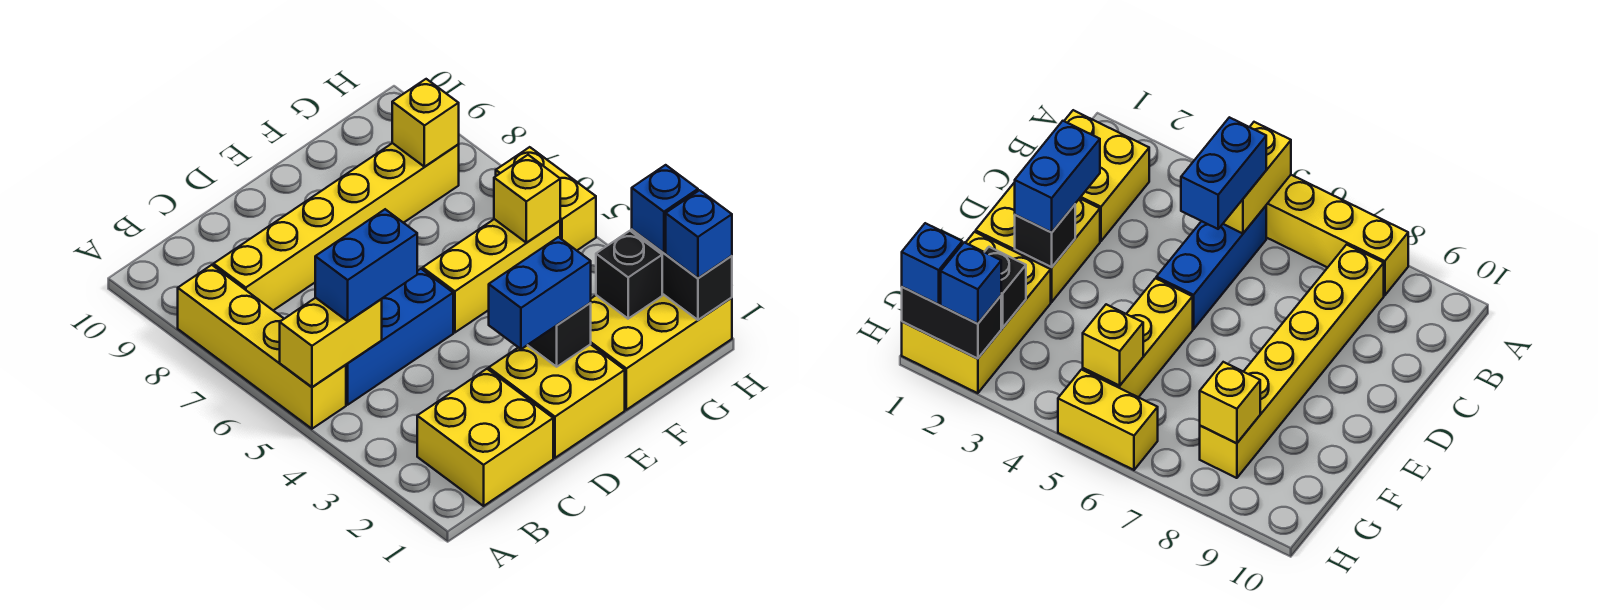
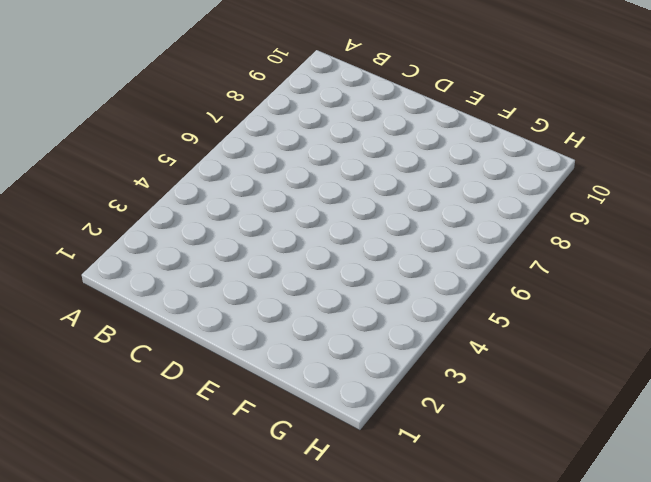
none -> yellow 1x4 brick [178,265,346,429]
none -> yellow 2x2 brick [417,369,553,506]
none -> blue 1x3 brick [346,269,453,405]

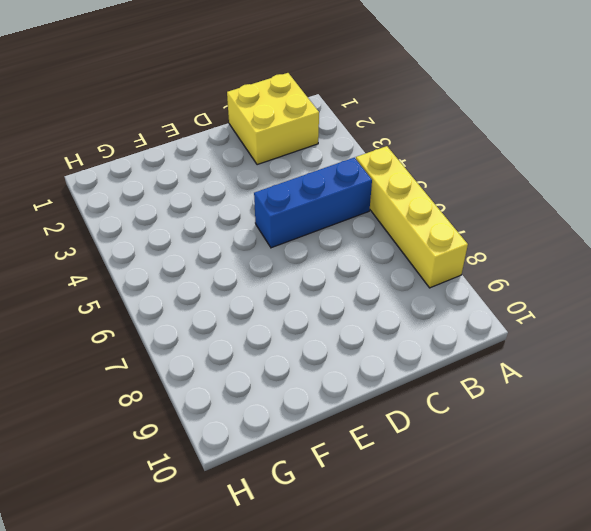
none -> yellow 1x6 brick [214,143,459,311]
none -> yellow 2x2 brick [489,344,625,458]
none -> yellow 1x3 brick [423,219,560,332]

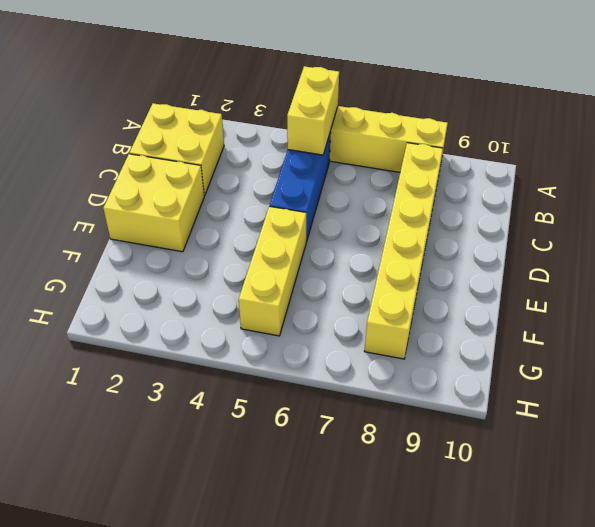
none -> yellow 2x3 brick [591,294,732,410]
none -> yellow 1x2 brick [496,147,596,250]
none -> black 1x1 brick [528,303,591,367]

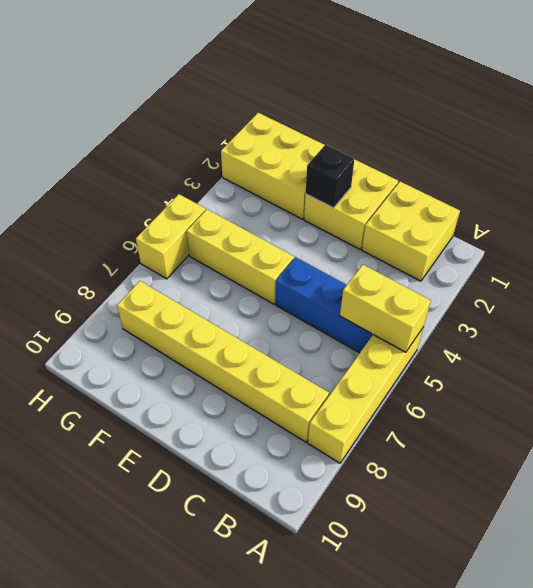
none -> black 1x1 brick [596,231,662,319]
none -> yellow 1x1 brick [494,155,560,243]
none -> yellow 1x1 brick [392,79,459,167]

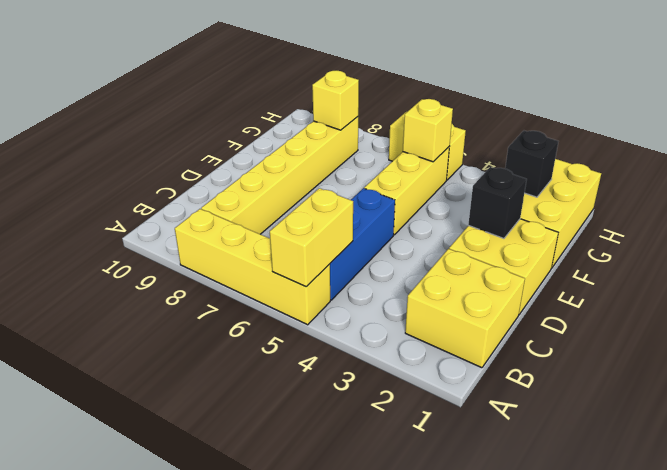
none -> black 1x2 brick [632,230,732,320]
none -> blue 1x2 brick [315,209,417,321]
none -> blue 1x2 brick [489,237,591,349]

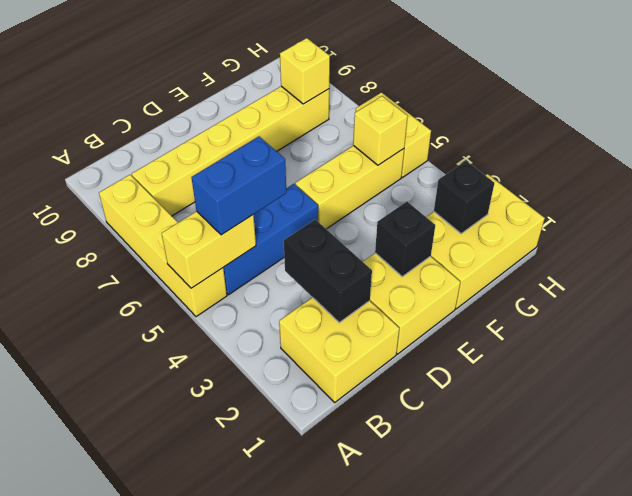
black 1x2 brick [284,219,372,322] -> black 1x2 brick moved to [632,230,732,320]
none -> blue 1x2 brick [489,237,591,349]
none -> blue 1x1 brick [666,190,732,278]
none -> blue 1x1 brick [632,165,698,253]

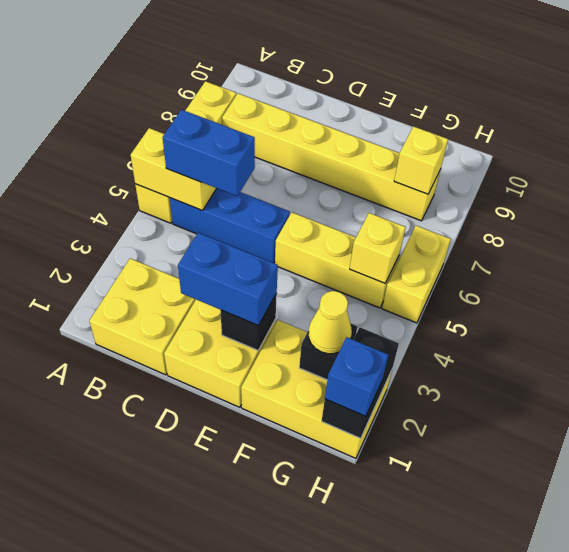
yellow 1x1 cone [308,291,352,354] -> none
none -> blue 1x1 brick [632,165,698,253]

